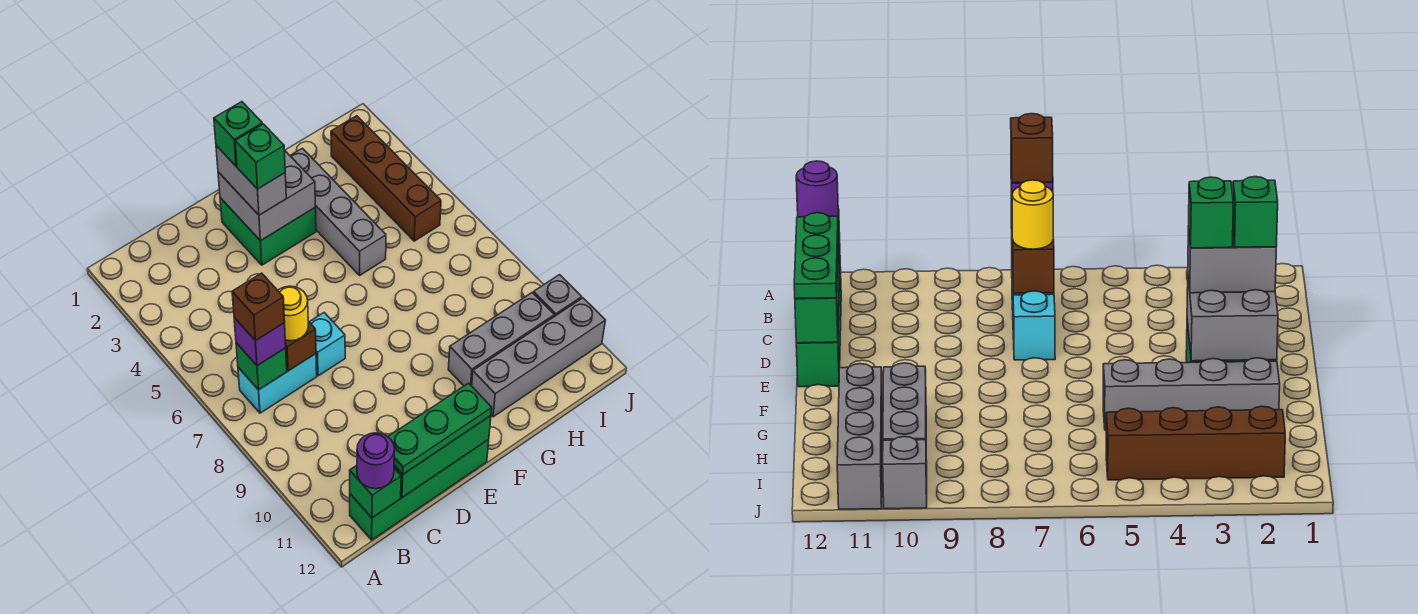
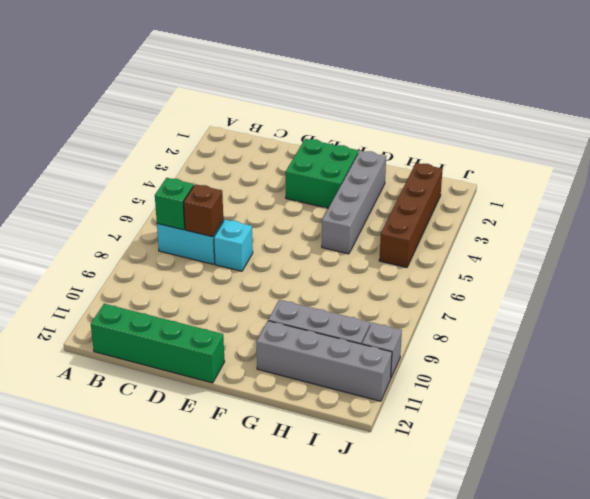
none -> green 1x1 brick [350,465,401,518]
none -> green 1x3 brick [394,416,491,498]
none -> grey 2x2 brick [218,150,315,241]

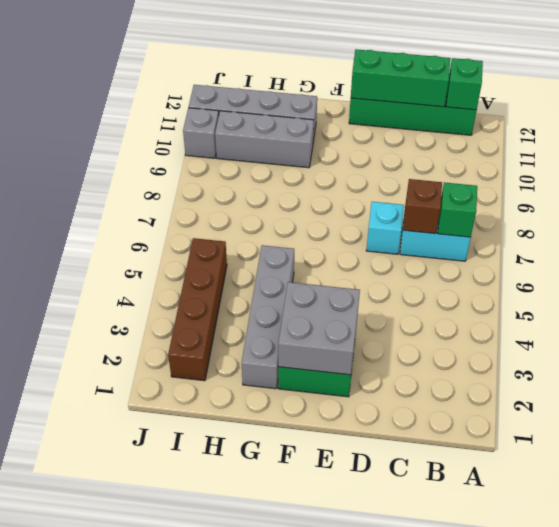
none -> purple 1x1 brick [234,318,286,366]
none -> purple 1x1 round brick [357,433,394,489]
none -> yellow 1x1 round brick [278,286,308,341]

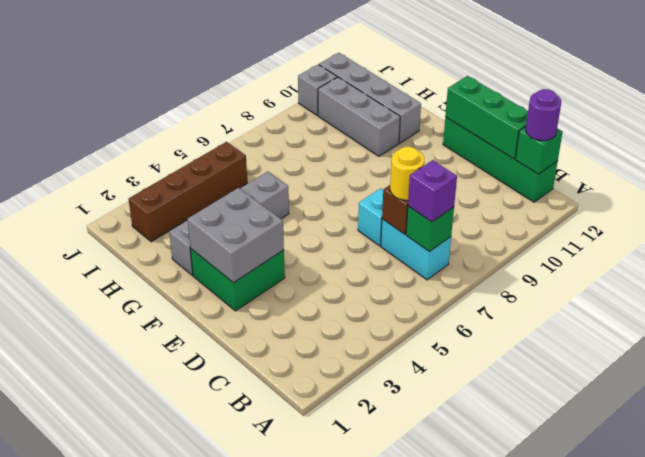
none -> green 1x3 plate [388,383,492,474]
none -> grey 1x2 brick [216,146,286,215]
none -> brown 1x1 brick [232,273,285,341]

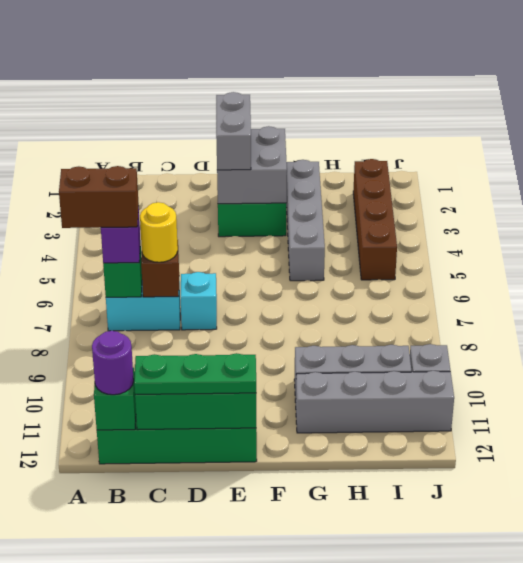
brown 1x2 brick [59,166,139,228] -> brown 1x1 brick [232,273,285,341]
none -> green 1x1 brick [214,102,262,166]
none -> green 1x1 brick [235,124,285,189]

